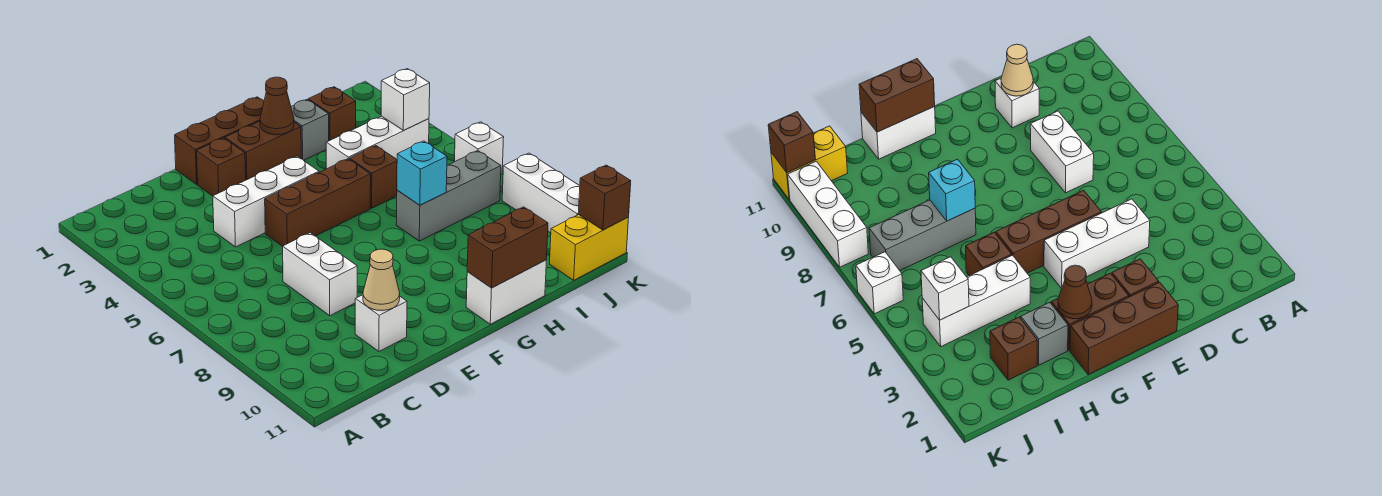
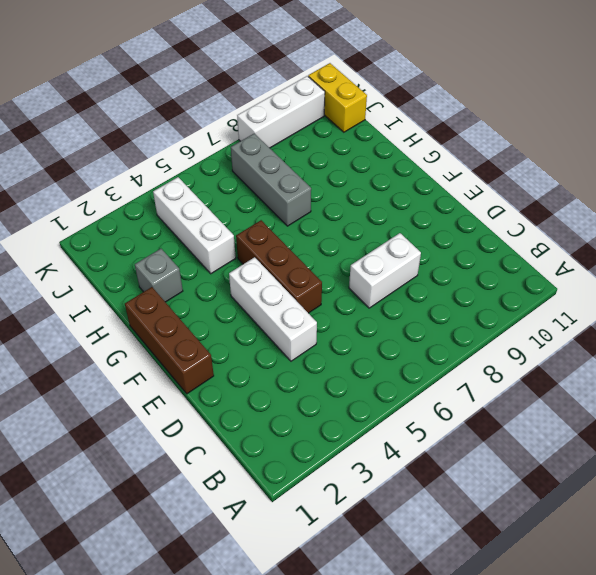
none -> white 1x1 brick [355,295,407,351]
none -> brown 1x1 brick [197,138,246,196]
none -> brown 1x2 brick [225,121,301,180]

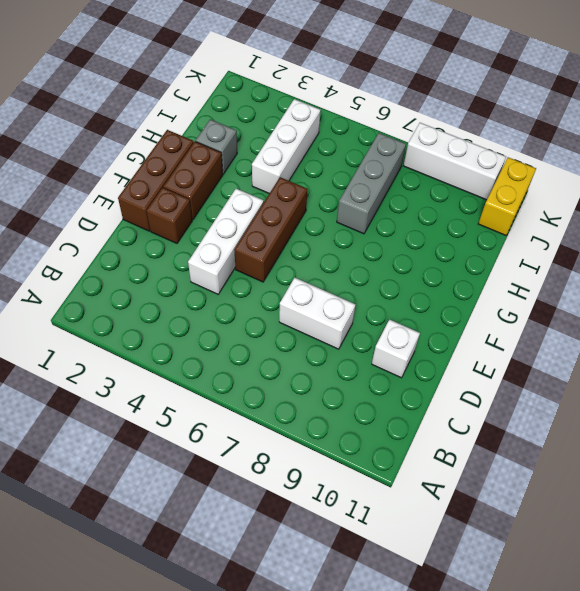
none -> white 1x2 brick [466,260,546,324]
none -> brown 1x1 brick [350,146,397,208]
none -> brown 1x1 brick [308,87,356,141]

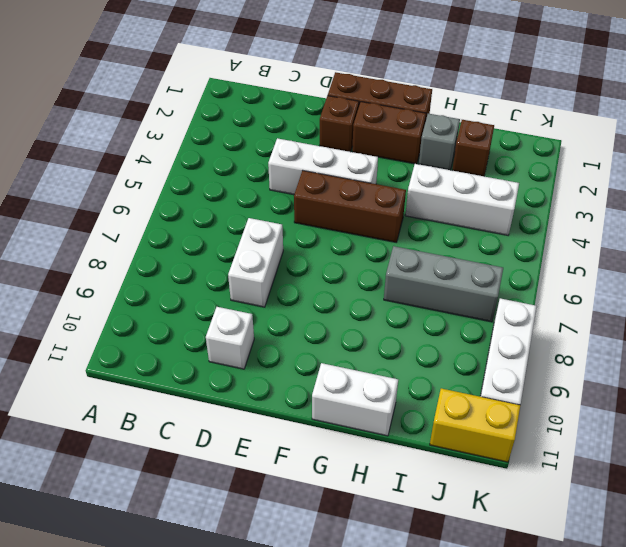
none -> brown 1x1 brick [350,146,397,208]
none -> white 1x1 brick [455,122,504,172]
none -> tan 1x1 cone [363,249,400,311]

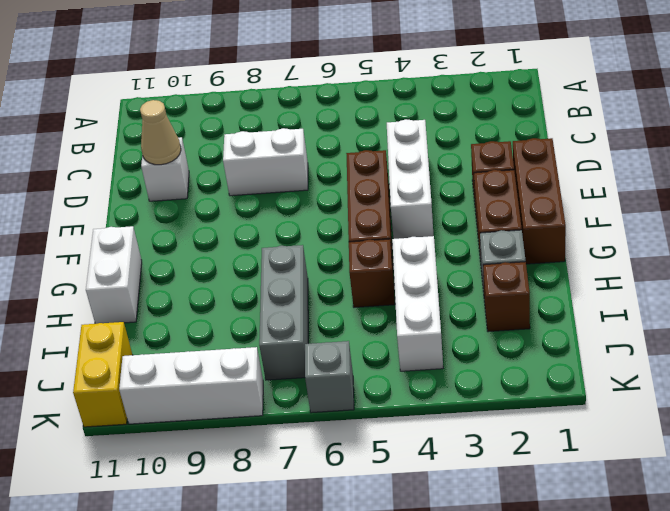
grey 1x1 brick [305,341,354,413] -> white 1x1 brick [455,122,504,172]
none -> brown 1x1 cone [260,77,294,135]
none -> brown 1x2 brick [467,207,548,288]
none -> cyan 1x1 brick [397,141,447,205]

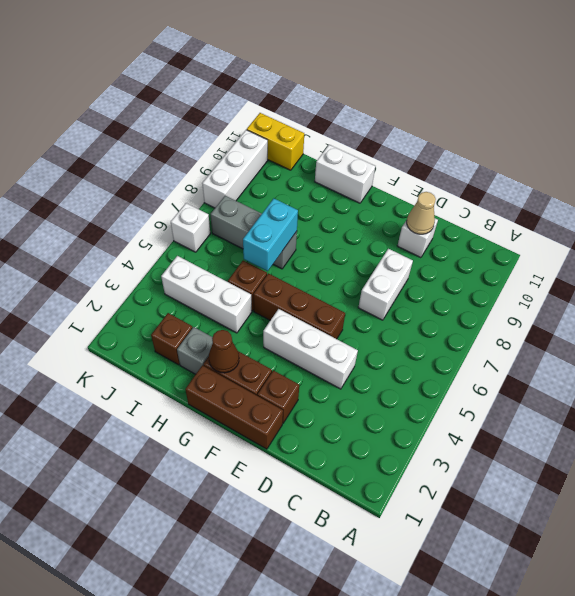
cyan 1x2 brick [243,199,298,271] -> cyan 1x1 brick [397,141,447,205]
none -> brown 1x2 brick [467,207,548,288]
none -> white 1x1 brick [381,69,430,130]
none -> brown 1x1 brick [578,165,631,230]

